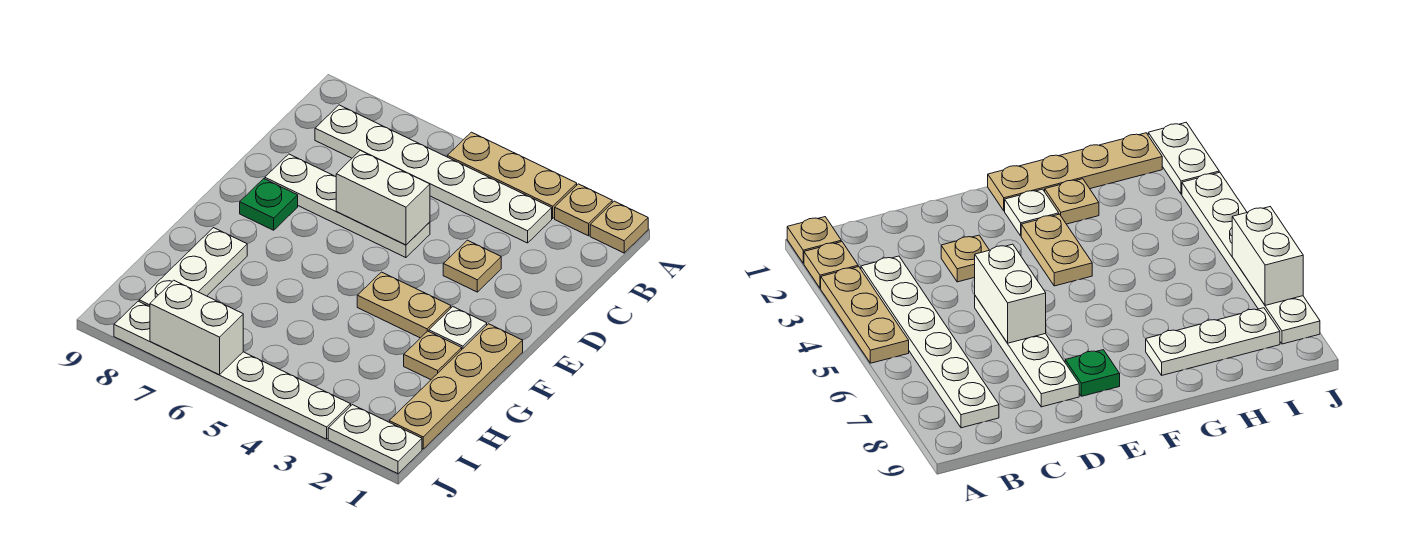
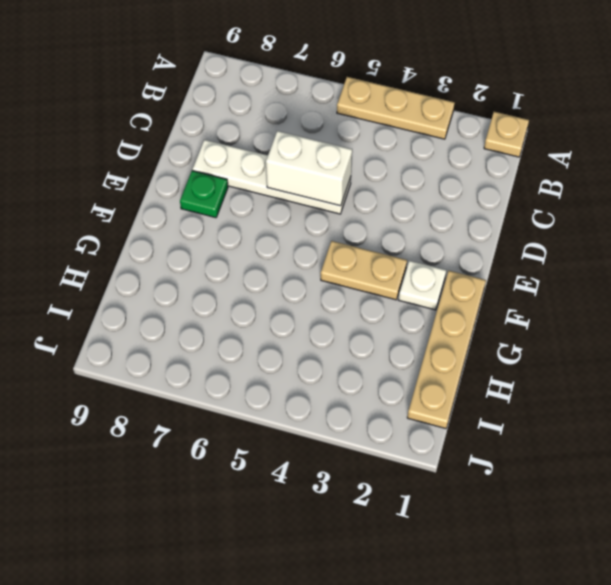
none -> tan 1x1 plate [555,184,612,236]
none -> white 1x6 plate [315,105,552,243]
none -> tan 1x1 plate [443,240,501,292]

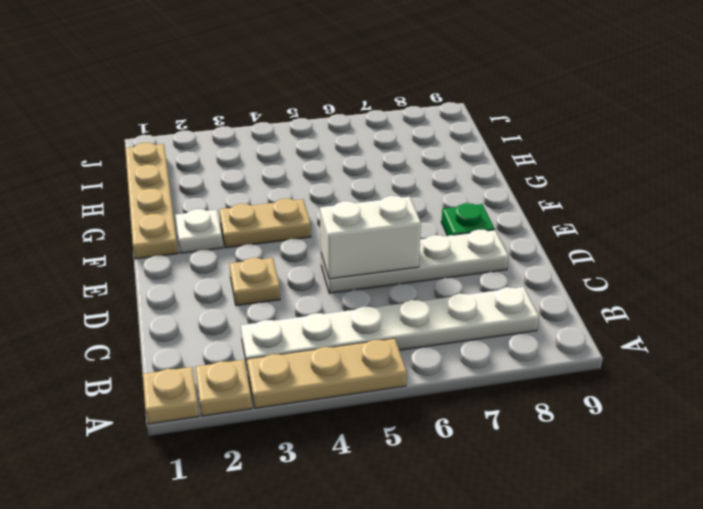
none -> tan 1x1 plate [404,331,462,380]
none -> white 1x3 plate [139,228,247,307]
none -> white 1x2 plate [328,405,422,474]

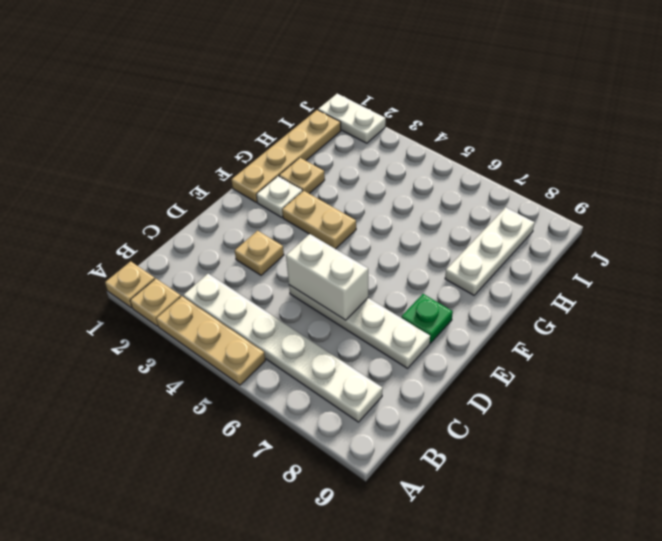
none -> white 1x6 plate [114,301,351,439]
none -> white 1x2 brick [150,280,243,375]

